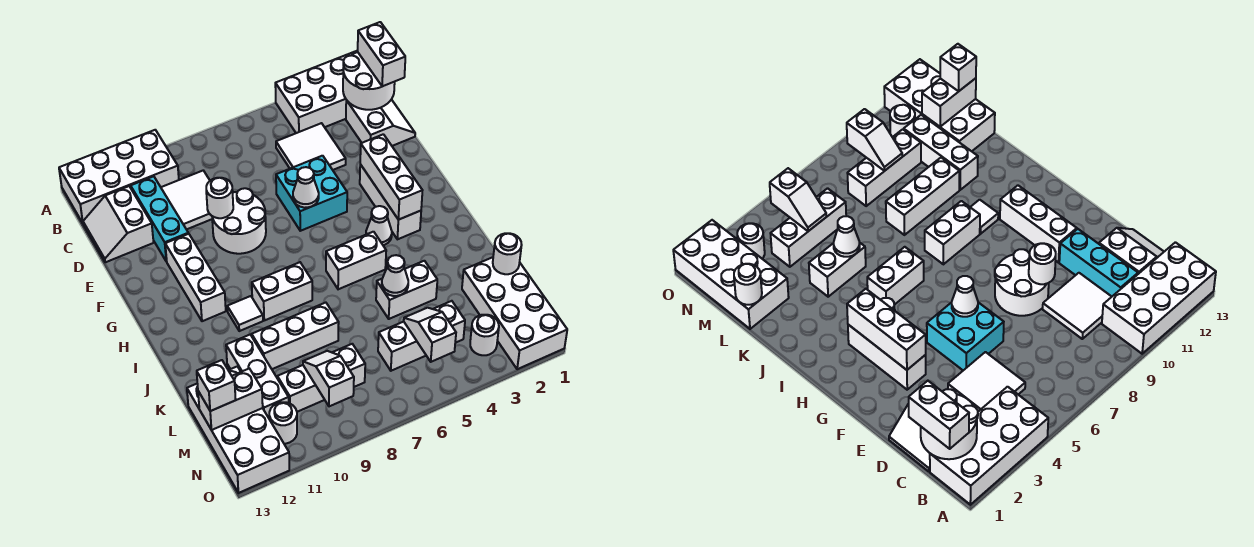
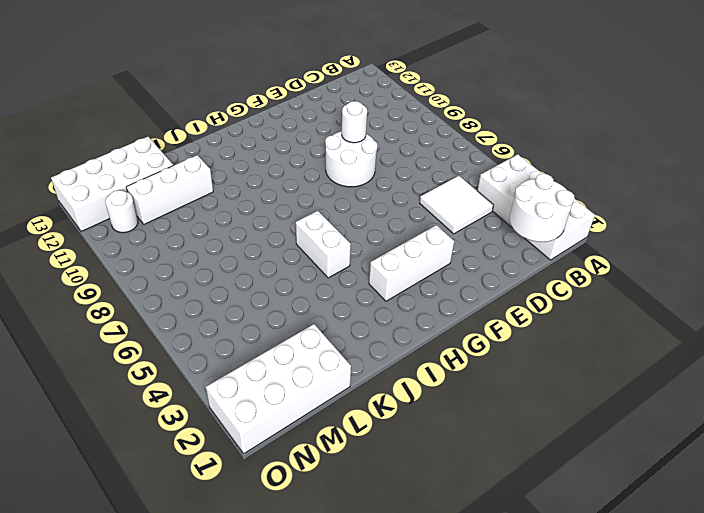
none -> white 2x4 brick [59,130,179,223]
none -> white 2x2 slope [346,99,415,146]
none -> white 2x2 tile [161,171,212,229]
none -> cyan 1x3 brick [131,176,188,261]

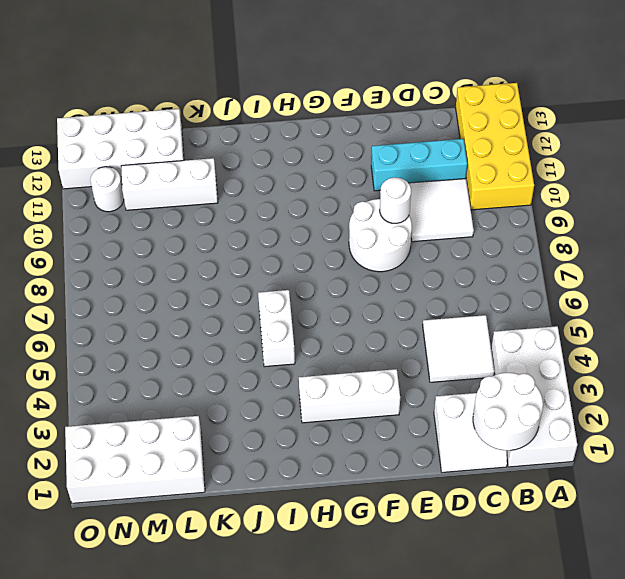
yellow 2x4 brick [456,83,534,210] -> white 2x4 brick [59,130,179,223]
none -> white 2x2 slope [83,186,154,262]
none -> cyan 2x2 brick [276,156,347,231]
none -> white 1x3 brick [165,234,226,321]
none -> white 1x1 cone [366,206,392,245]

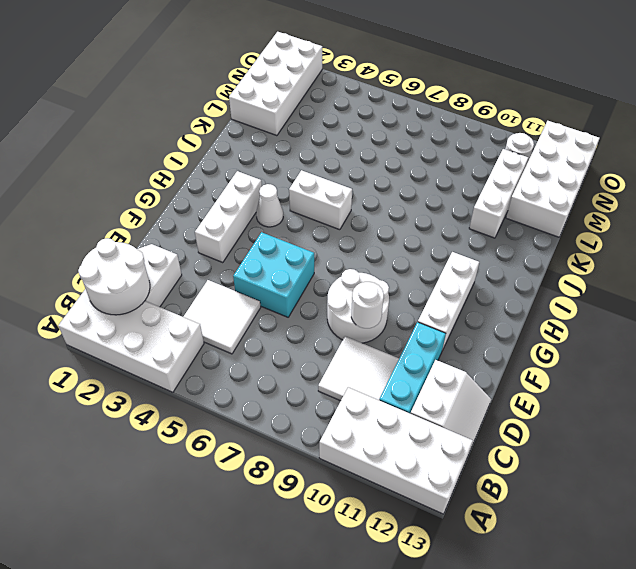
none -> white 1x2 brick [252,262,312,320]
none -> white 1x1 tile [227,296,263,331]
none -> white 1x2 brick [376,261,437,319]
none -> white 1x3 brick [252,303,339,369]

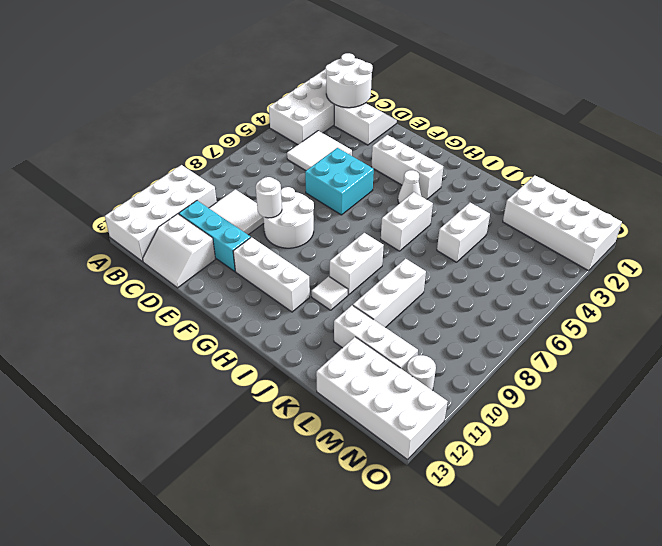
none -> white 1x3 brick [378,301,465,371]
none -> white 1x3 brick [277,344,365,412]
none -> white 1x1 round brick [470,315,499,355]
none -> white 1x3 brick [360,134,423,220]

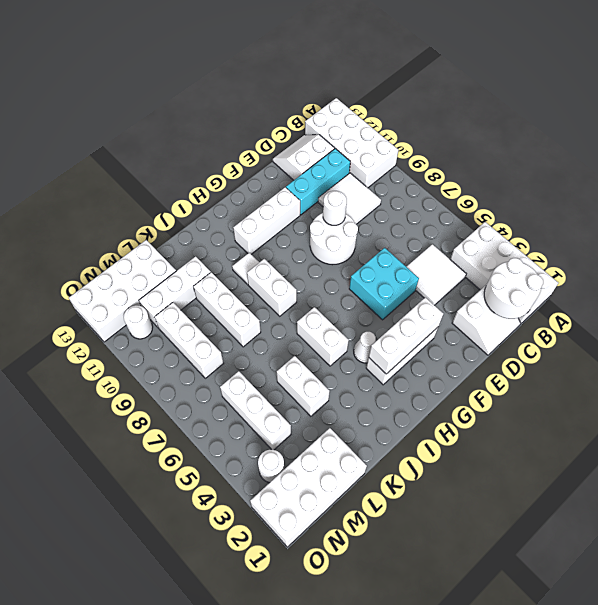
none -> white 1x1 cone [293,167,319,208]
none -> white 1x1 cone [382,255,408,296]
none -> white 1x1 round brick [493,233,522,274]
none -> white 1x2 slope [404,308,456,362]

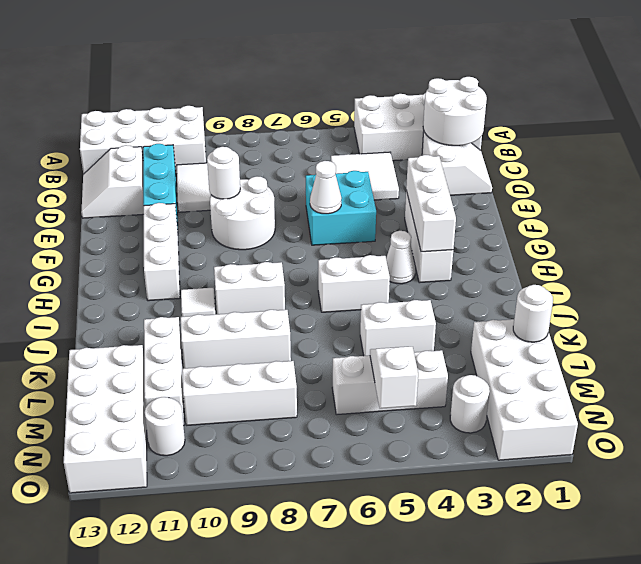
none -> white 1x1 cone [382,255,408,296]
none -> white 1x2 slope [303,351,354,406]
none -> white 1x2 brick [198,369,263,430]
none -> white 1x2 brick [358,22,405,86]

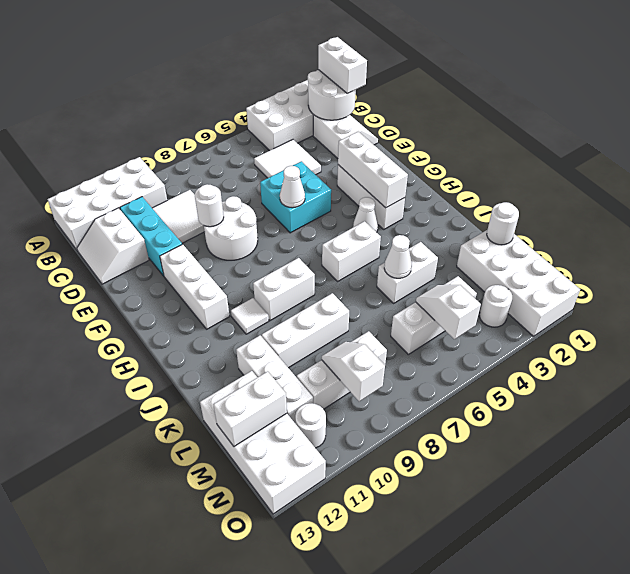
none -> white 1x1 brick [197,360,236,411]

